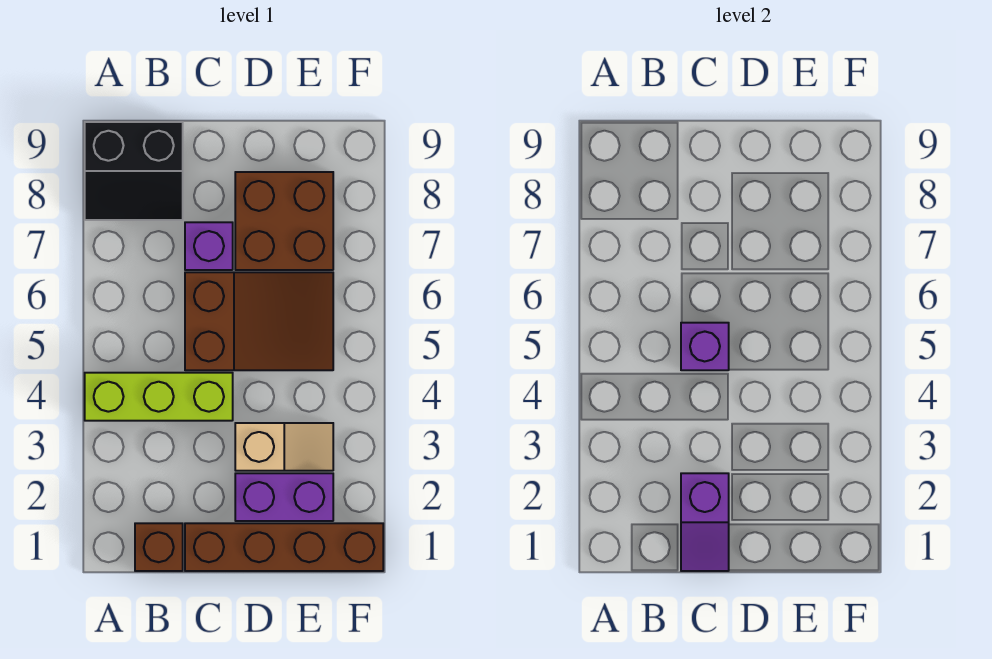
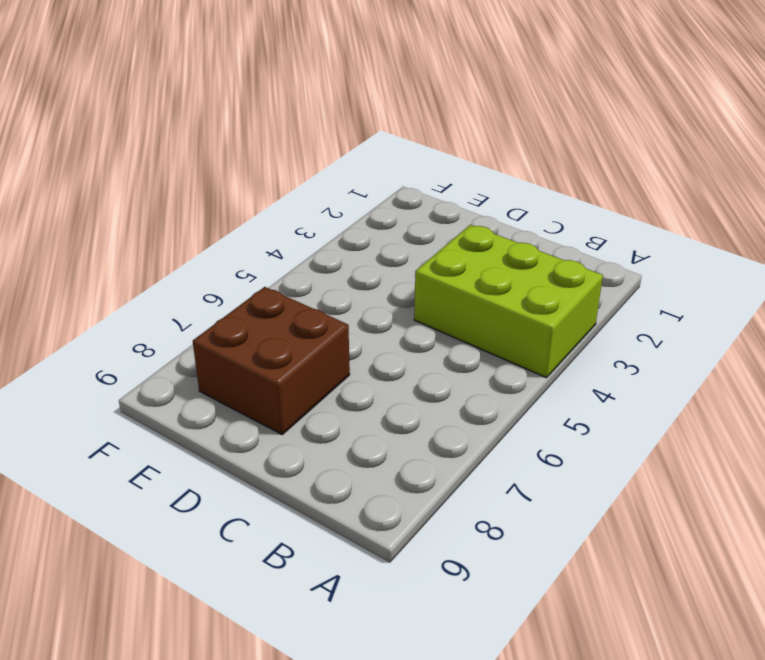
lime 2x3 brick [414,225,603,378] -> lime 1x3 brick [85,373,233,421]
none -> black 2x2 slope [85,122,183,220]
none -> brown 1x1 brick [135,523,183,571]

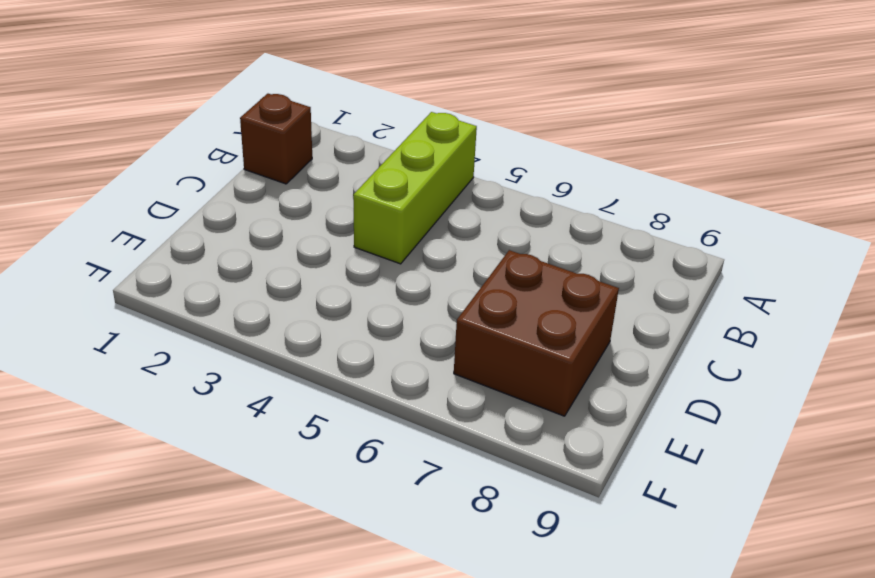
none -> black 2x2 slope [85,122,183,220]
none -> brown 1x4 brick [185,523,383,571]

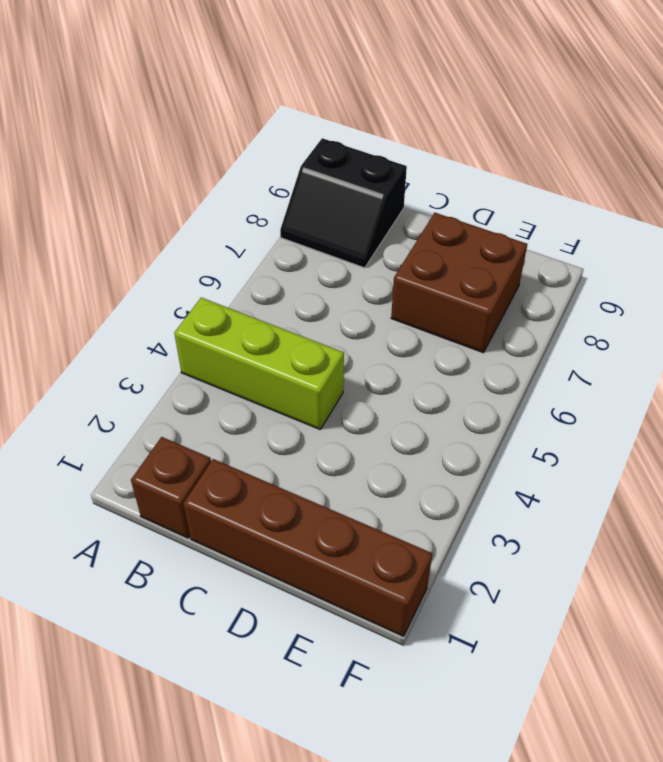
none -> brown 2x3 slope [185,272,333,370]
none -> purple 1x1 brick [185,222,233,270]

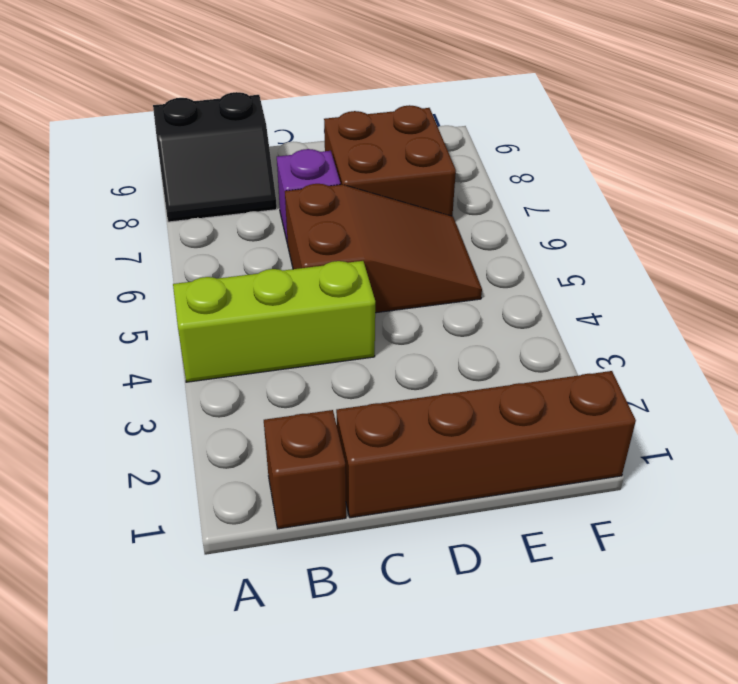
none -> purple 1x2 brick [235,473,333,521]
none -> tan 1x2 slope [235,423,333,471]

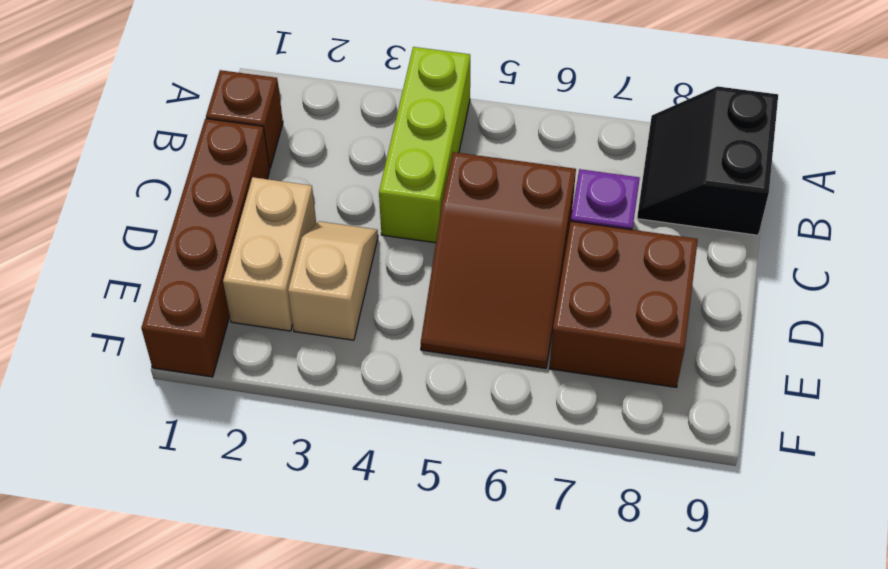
tan 1x2 brick [223,177,316,331] -> purple 1x2 brick [235,473,333,521]
tan 1x2 slope [288,221,378,340] -> tan 1x2 slope turned to [235,423,333,471]
none -> purple 1x2 slope [681,473,729,571]
none -> purple 1x1 brick [681,323,729,370]

